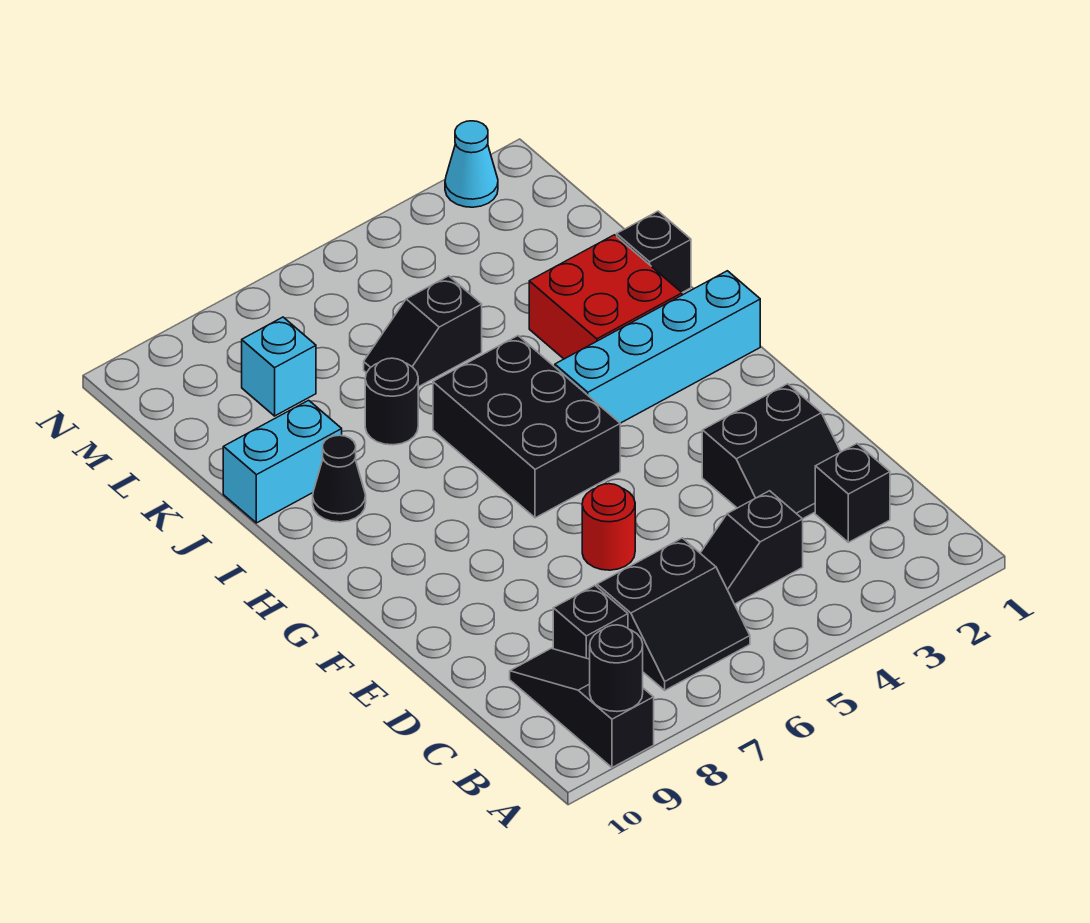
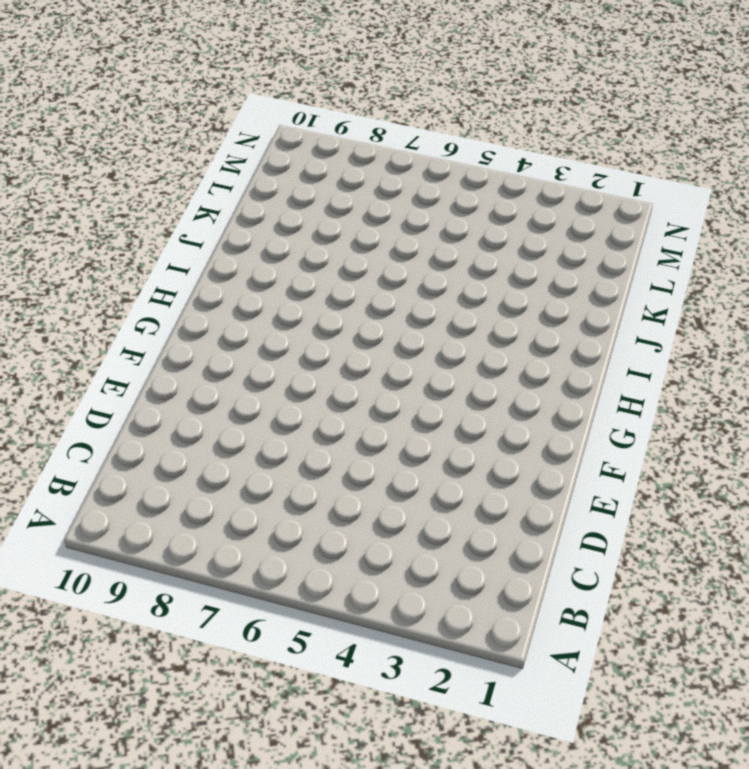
none -> black 1x3 slope [510,648,654,768]
none -> black 2x2 slope [597,538,750,690]
none -> black 1x1 brick [815,444,890,542]

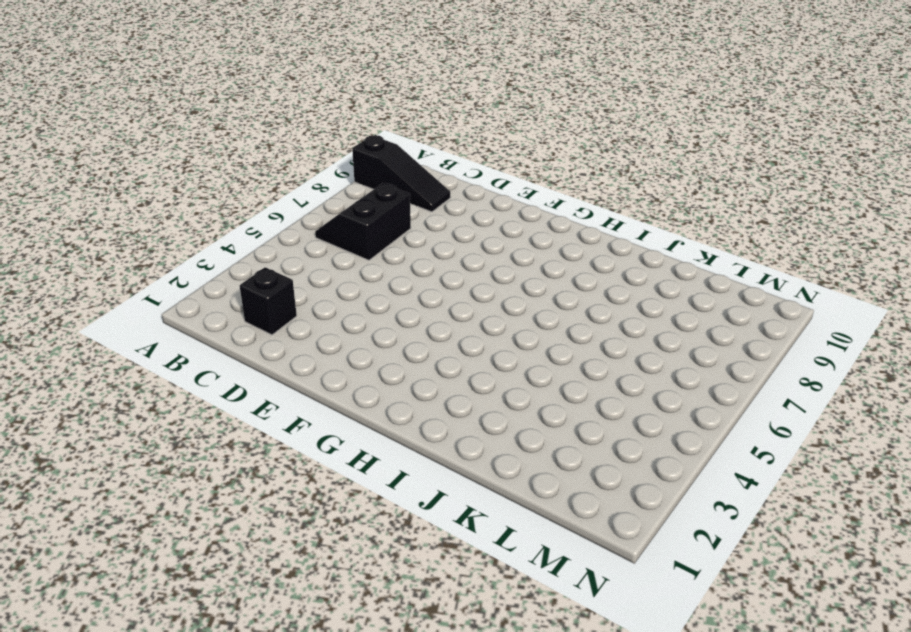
none -> black 1x2 slope [700,491,803,604]
none -> black 1x1 brick [553,585,628,659]
none -> black 2x2 slope [702,384,841,519]

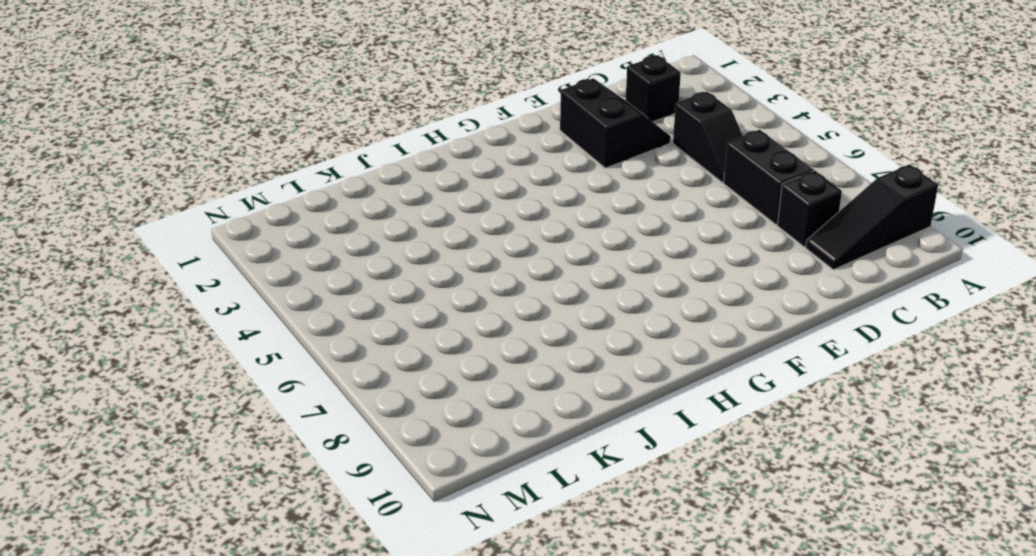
none -> red 1x1 round brick [582,484,635,570]
none -> black 2x3 brick [433,336,620,518]
none -> cyan 1x4 brick [555,271,760,423]

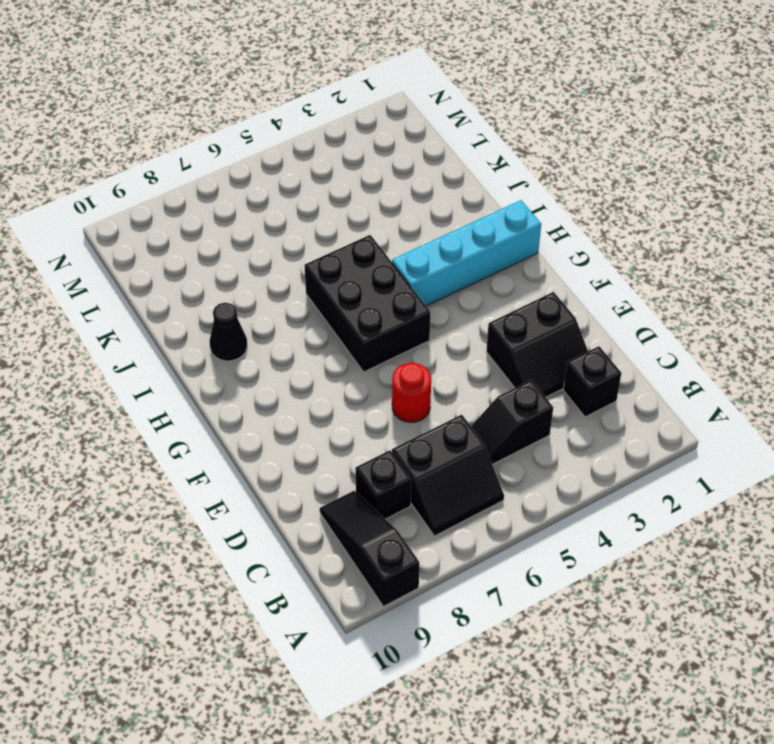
none -> red 2x2 brick [529,235,682,359]
none -> black 1x1 brick [617,211,691,292]
none -> black 1x1 round brick [365,358,418,445]

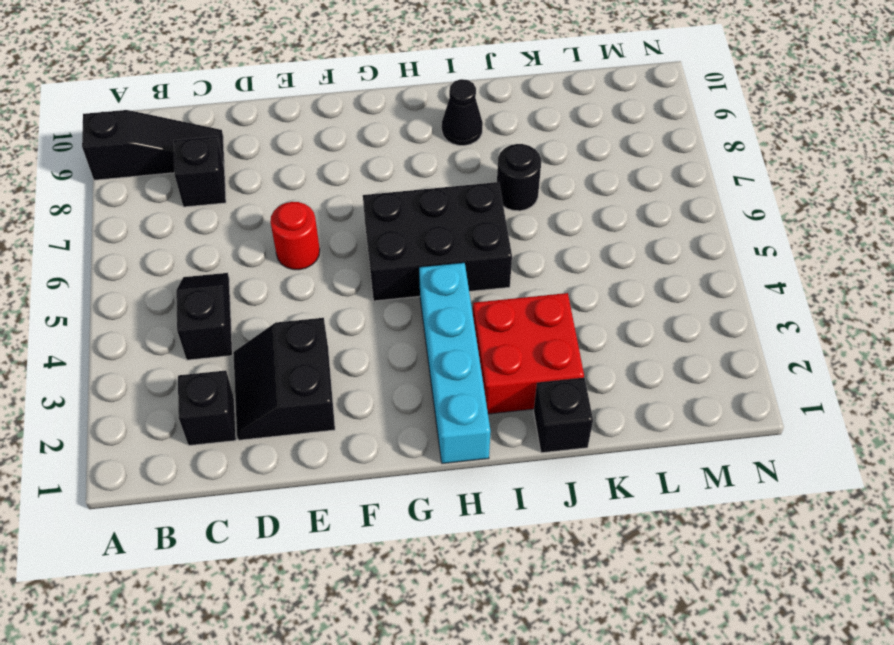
none -> black 2x2 slope [597,538,750,690]
none -> cyan 1x2 brick [223,400,342,523]
none -> black 1x2 slope [364,276,482,387]

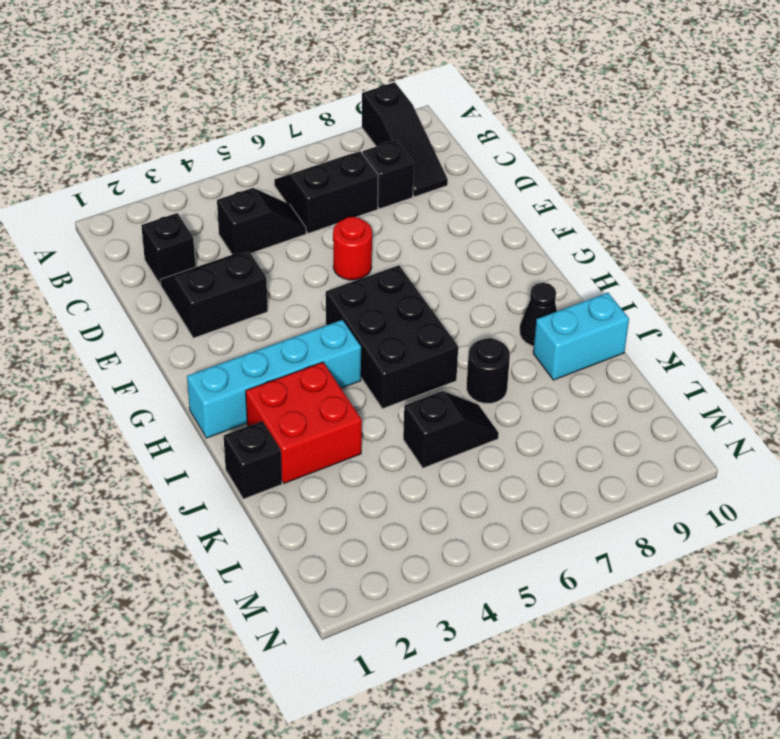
none -> cyan 1x1 brick [242,317,316,416]
none -> cyan 1x1 cone [445,121,498,207]
none -> black 1x1 round brick [590,625,643,712]

